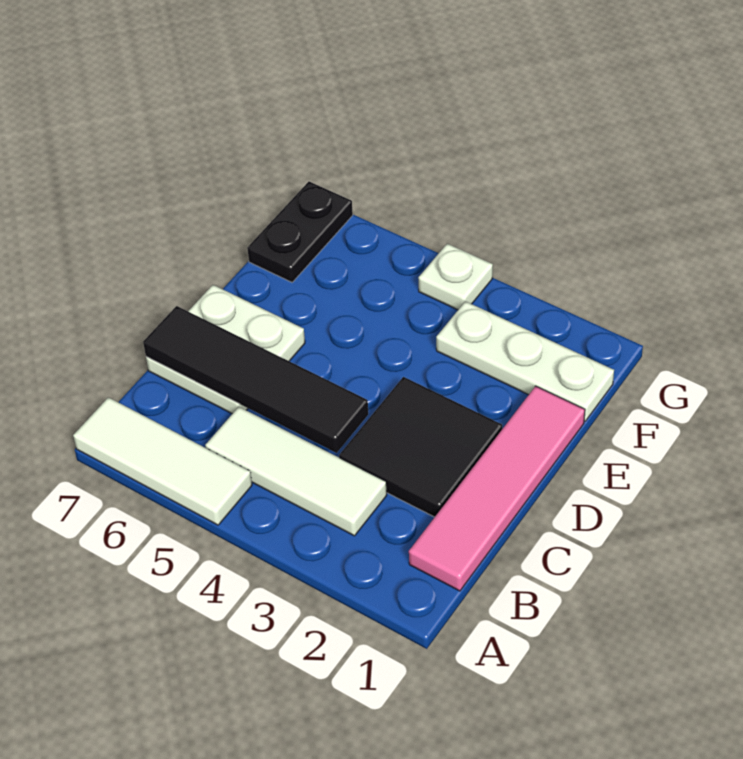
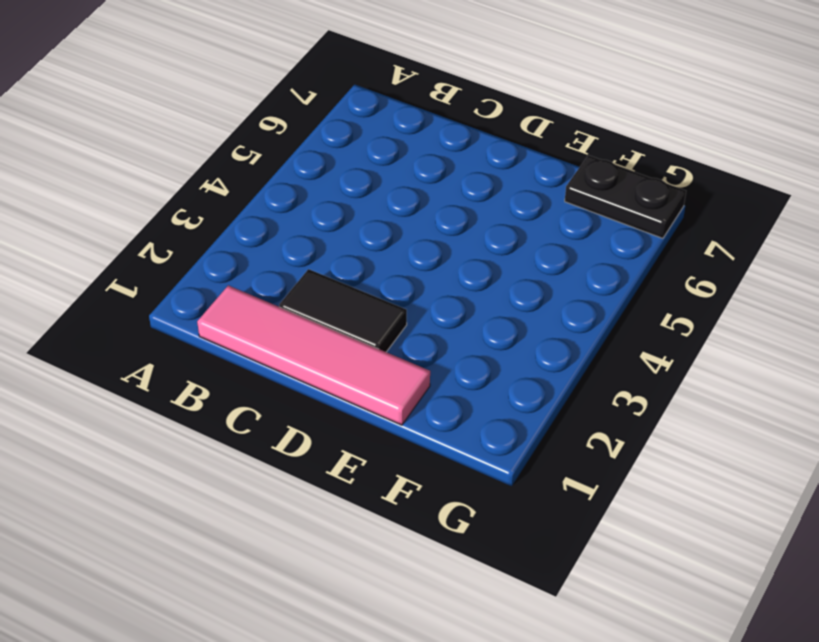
black 1x2 tile [279,269,407,352] -> black 2x2 tile [339,377,502,517]
none -> white 1x3 tile [73,397,252,525]
none -> white 1x3 tile [205,407,387,536]

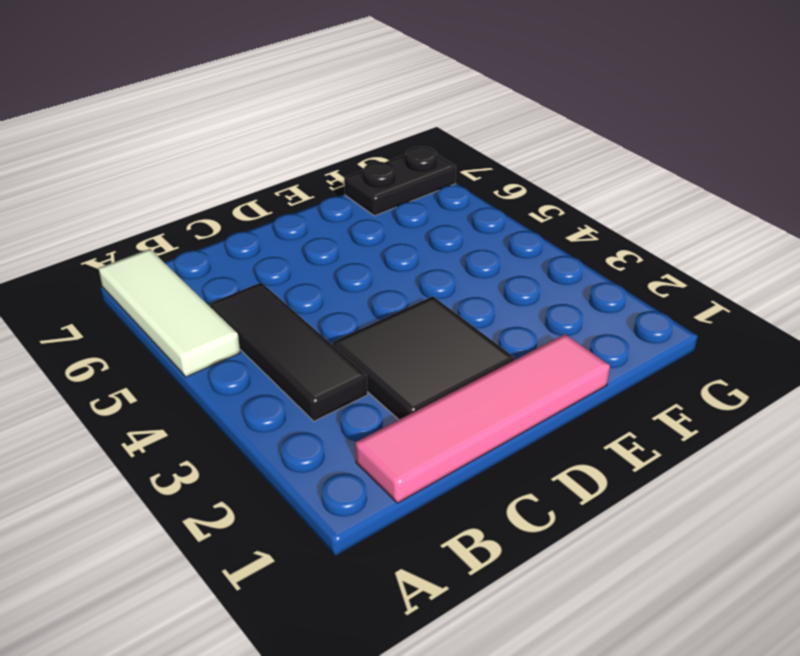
black 1x3 tile [210,282,367,421] -> white 1x3 tile [205,407,387,536]
none -> white 2x2 plate [146,285,305,414]
none -> white 1x3 plate [436,301,614,421]

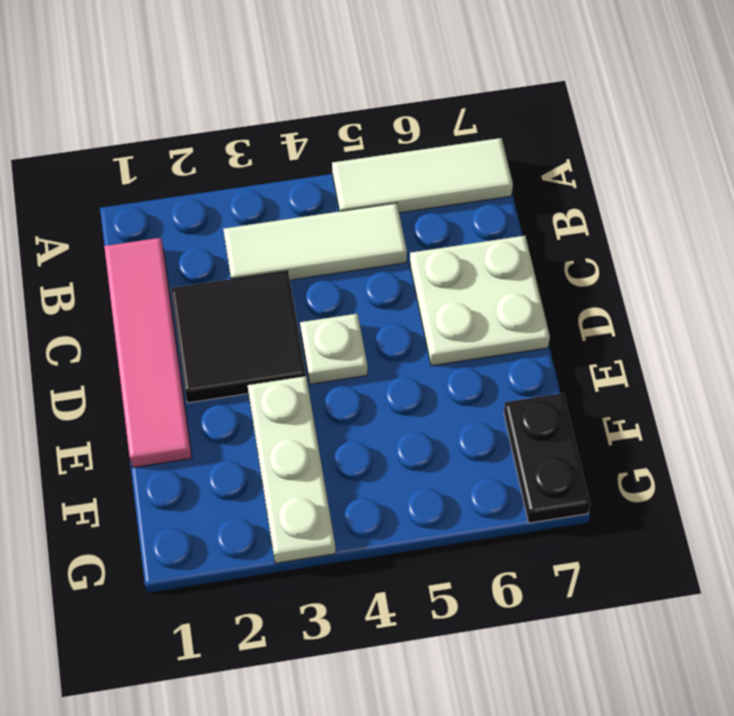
white 1x1 plate [300,314,367,384] -> white 1x1 plate moved to [418,244,493,310]
white 1x3 plate [248,376,336,563] -> white 1x3 plate turned to [436,301,614,421]
none -> black 1x4 tile [143,306,368,453]

